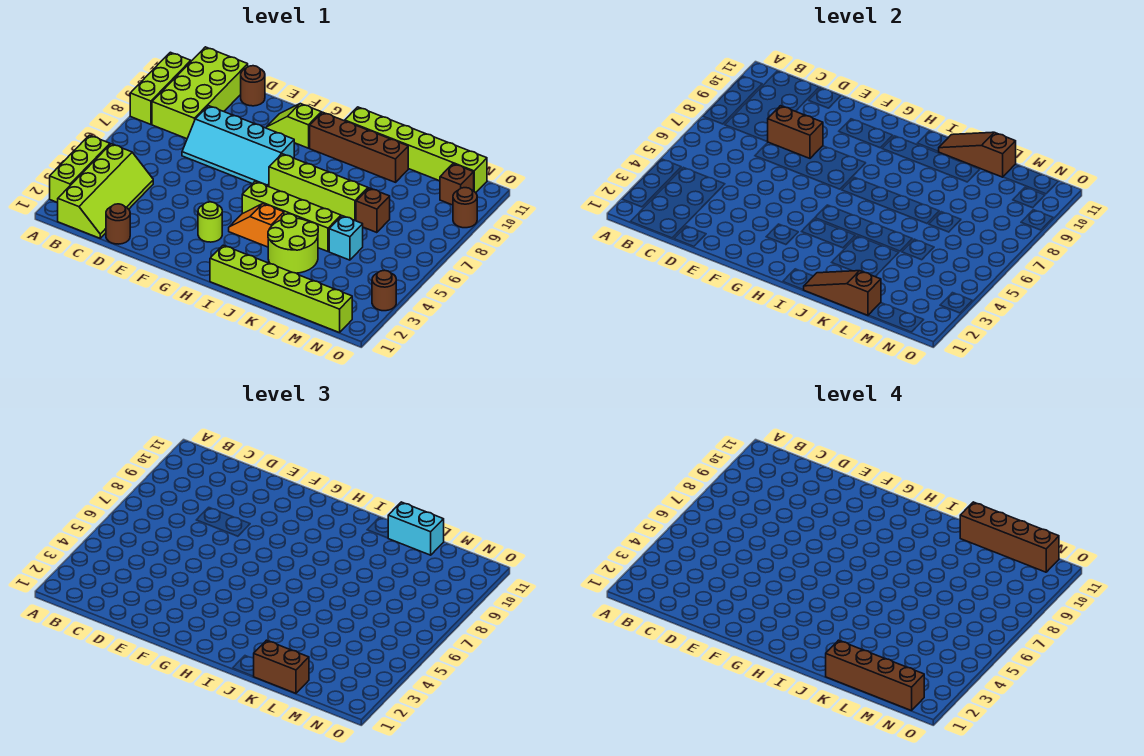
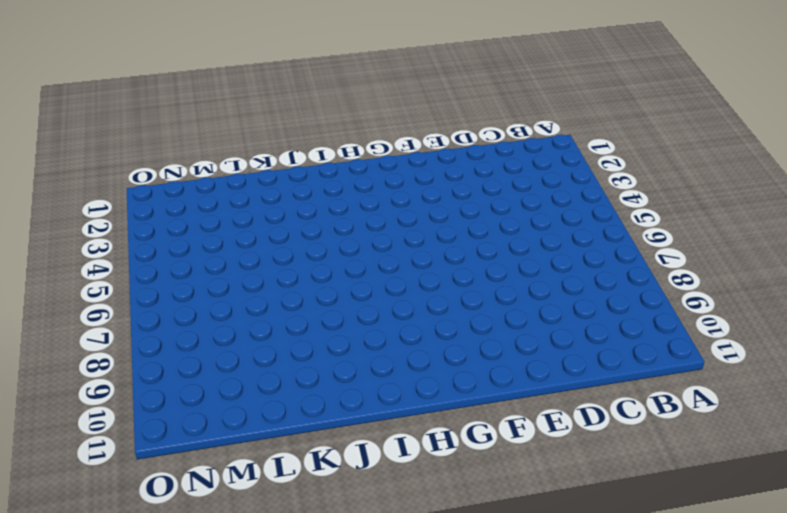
none -> lime 1x3 brick [50,135,110,203]
none -> lime 1x3 brick [130,52,191,124]
none -> lime 2x4 slope [58,144,153,238]

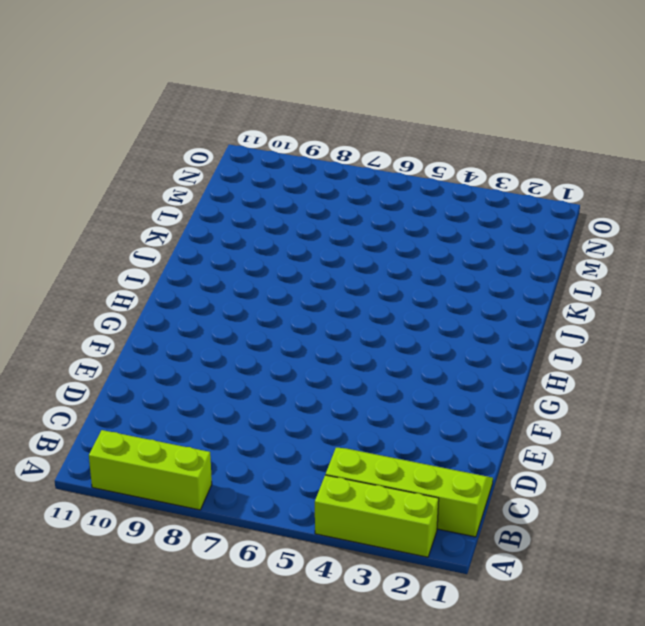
none -> lime 2x4 brick [152,47,248,139]
none -> brown 1x1 round brick [106,204,130,244]
none -> cyan 2x4 slope [182,106,294,187]

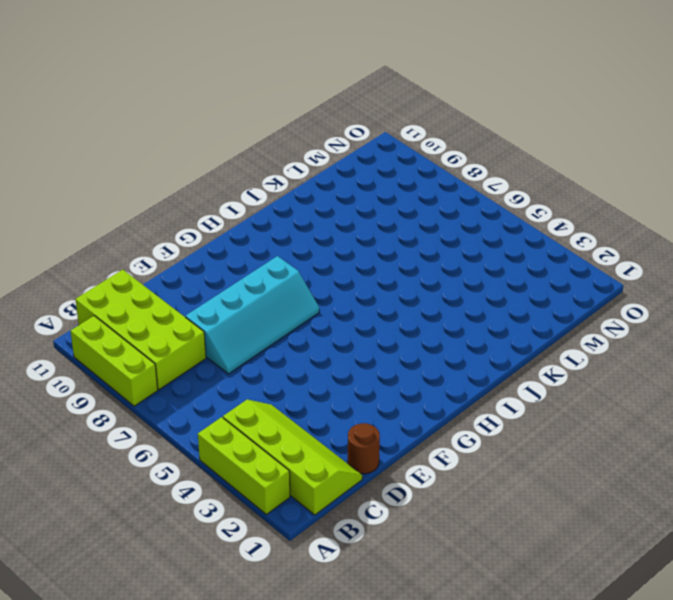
none -> brown 1x1 round brick [241,66,265,106]
none -> lime 1x2 slope [266,104,321,148]
none -> lime 1x1 round brick [198,202,222,242]

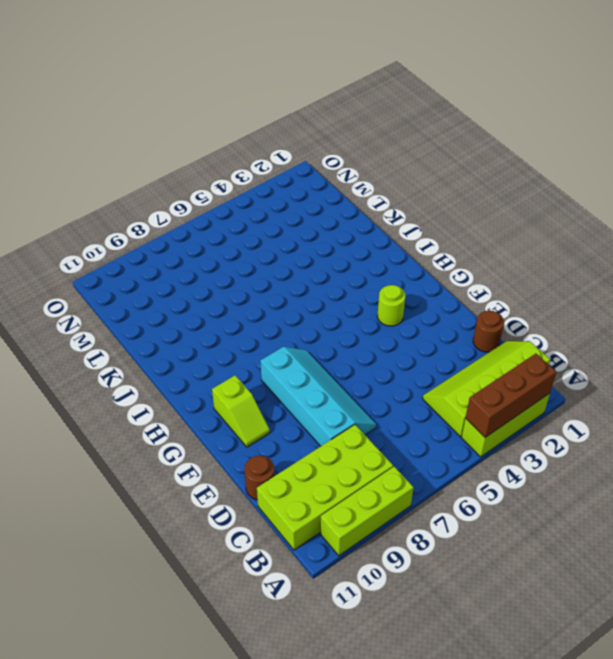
brown 1x3 brick [466,354,556,437] -> none
none -> orange 1x2 slope [229,204,284,247]
none -> lime 1x4 brick [242,181,341,251]
none -> lime 1x4 brick [269,154,368,221]

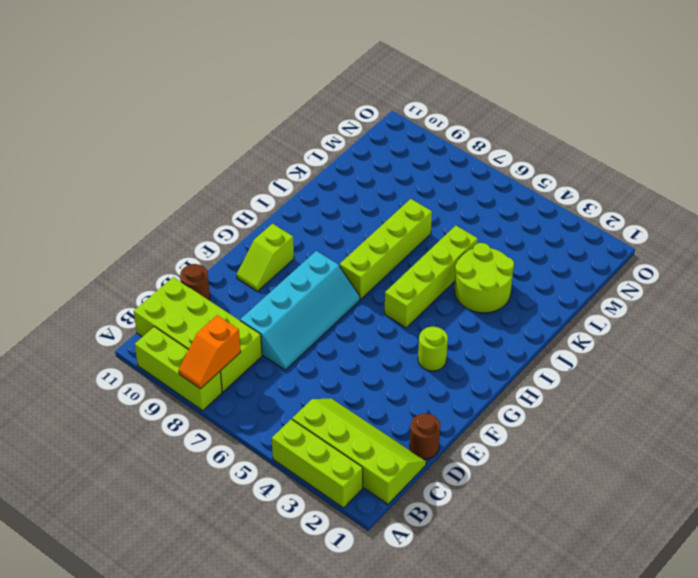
orange 1x2 slope [179,315,241,389] -> orange 1x2 slope moved to [229,204,284,247]
none -> brown 1x4 brick [310,112,408,182]
none -> lime 1x6 brick [210,245,352,333]
none -> lime 1x6 brick [345,107,487,193]

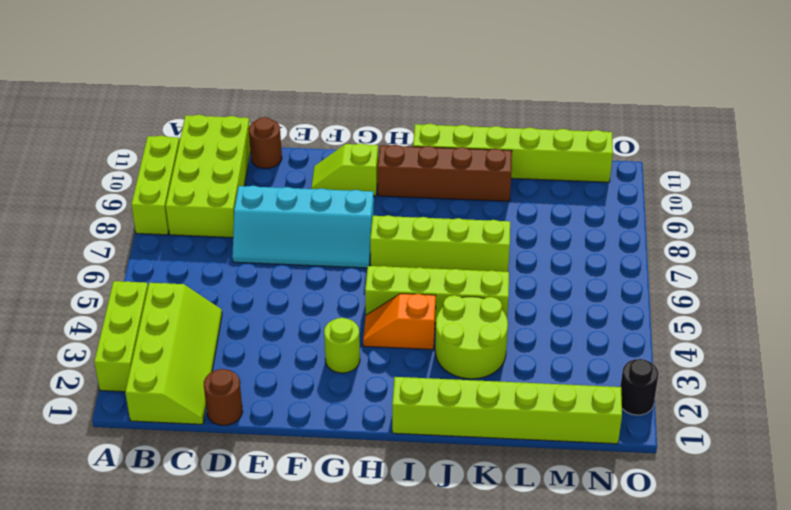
black 1x1 round brick [620,359,659,415] -> none
none -> cyan 1x1 brick [329,216,363,260]
none -> brown 1x1 brick [356,188,390,233]
none -> brown 1x1 brick [440,164,474,205]

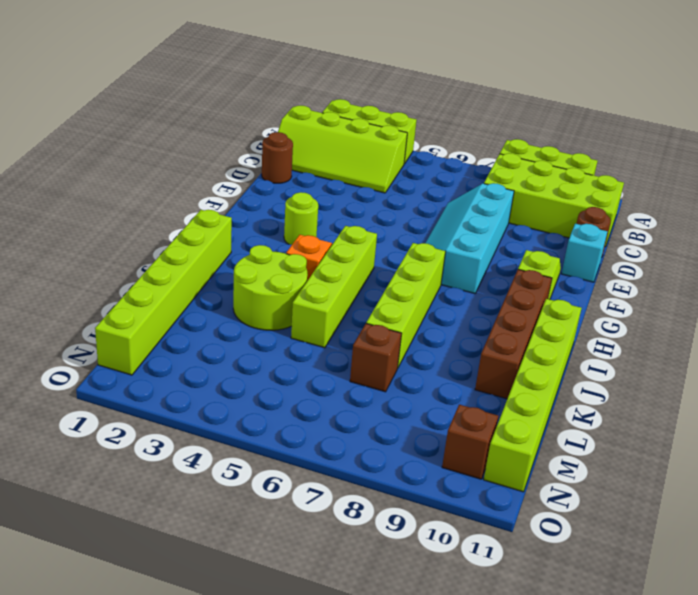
cyan 1x1 brick [562,224,607,282] -> cyan 1x1 brick moved to [329,216,363,260]
none -> brown 1x1 round brick [372,270,396,311]
none -> brown 1x1 round brick [453,188,477,228]
none -> brown 1x2 brick [768,106,823,158]

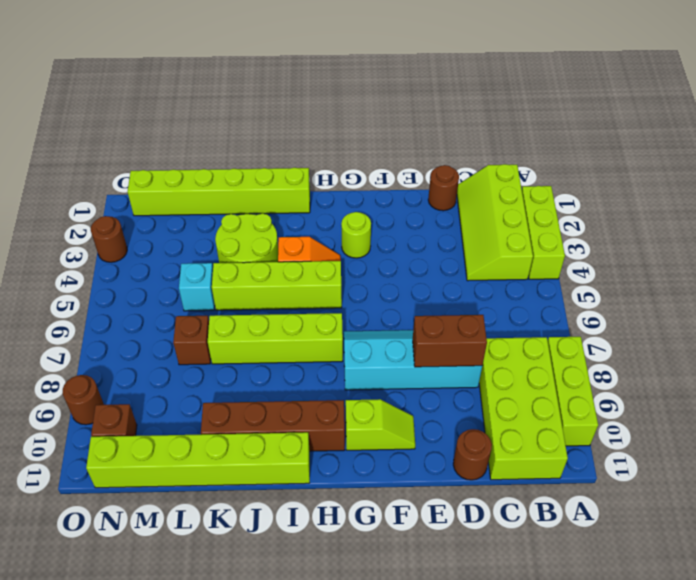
none -> brown 1x3 slope [804,271,881,315]
none -> brown 1x3 slope [939,132,1016,177]
none -> brown 1x2 brick [253,640,309,693]

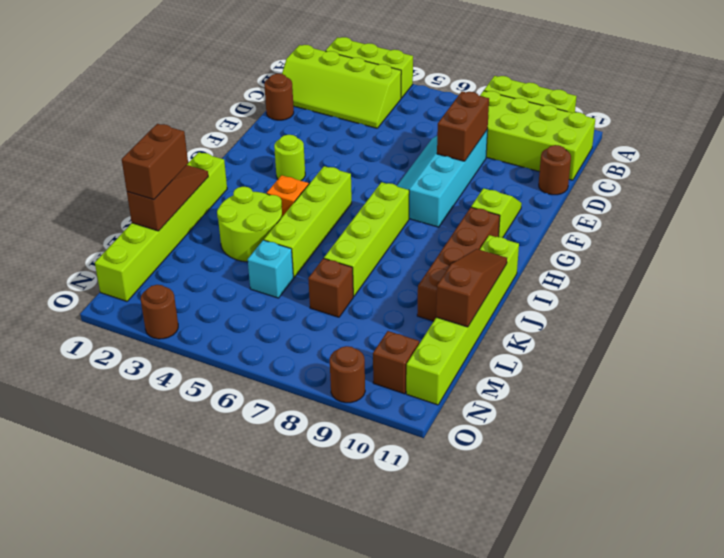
none -> cyan 1x2 brick [388,502,444,555]
none -> brown 1x4 brick [826,640,924,711]
none -> brown 1x4 brick [960,502,1059,572]

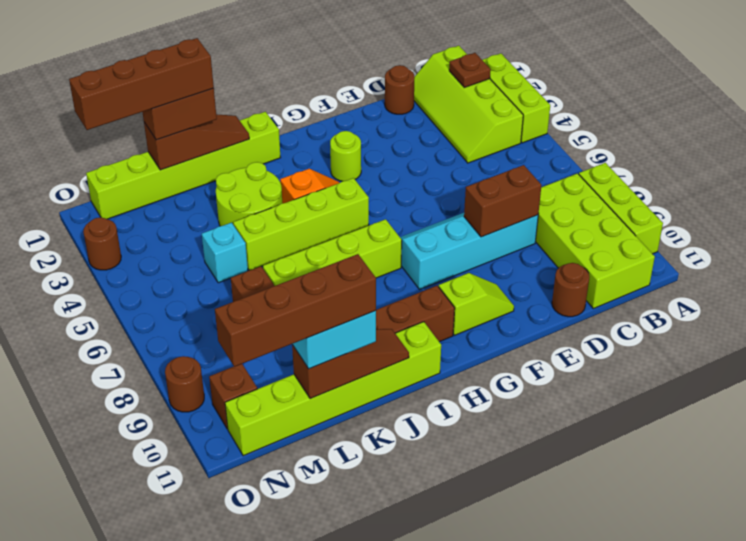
brown 1x1 plate [449,53,491,87] -> none

